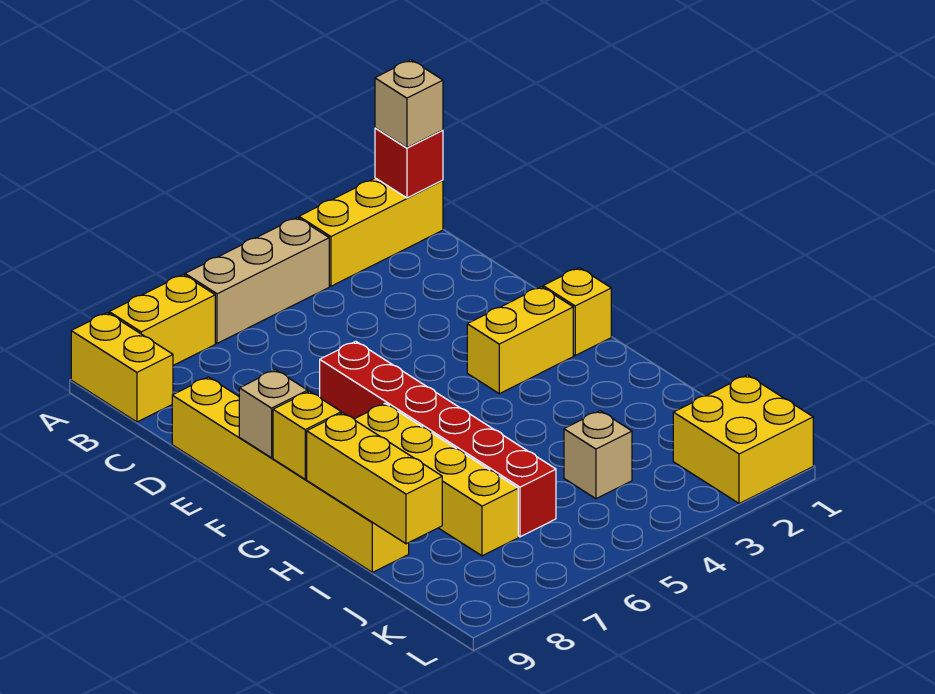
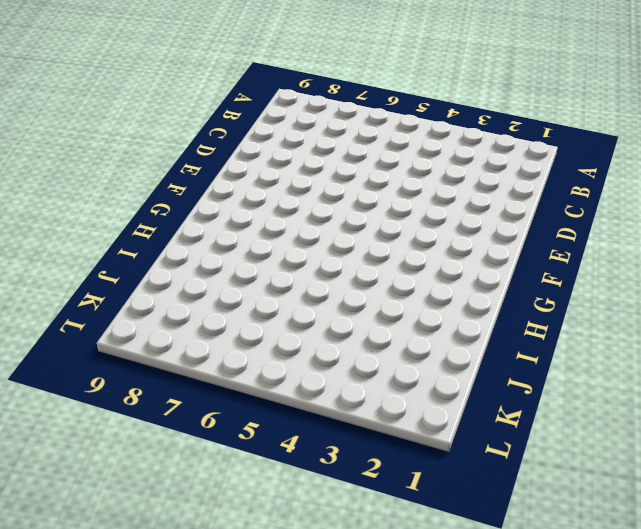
none -> yellow 1x3 brick [299,178,443,286]
none -> tan 1x3 brick [185,217,329,343]
none -> yellow 1x2 brick [109,274,215,365]

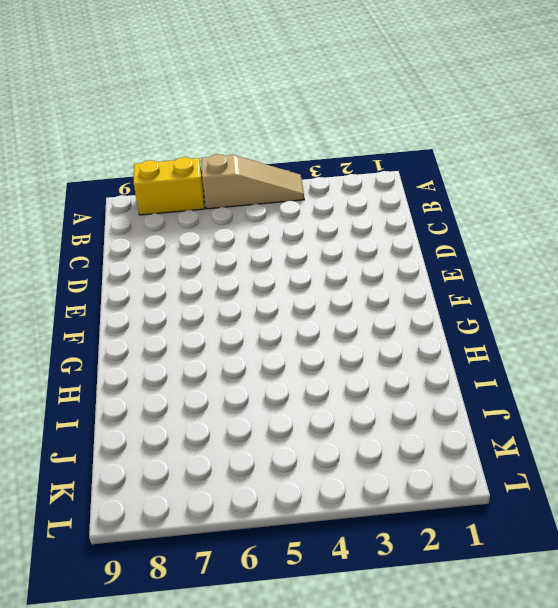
tan 1x3 slope [201,154,304,209] -> tan 1x3 brick [185,217,329,343]
none -> yellow 1x3 brick [299,178,443,286]
none -> yellow 1x2 brick [71,313,173,422]
none -> yellow 1x6 brick [172,377,409,572]

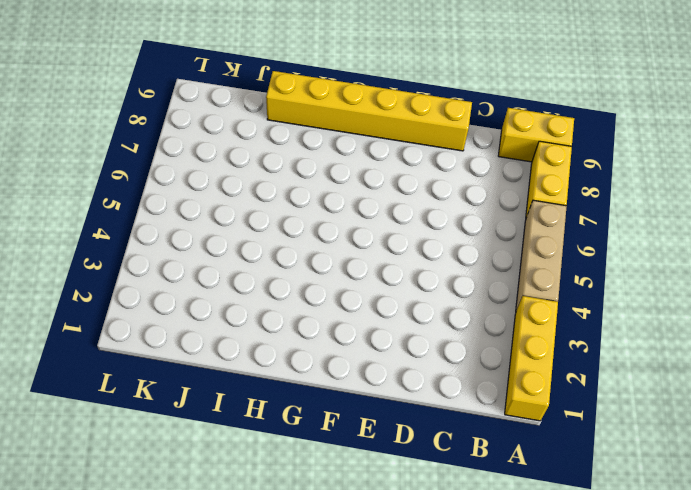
none -> red 1x6 brick [320,341,556,537]
none -> yellow 1x1 brick [543,268,611,355]
none -> yellow 1x2 brick [467,287,573,394]

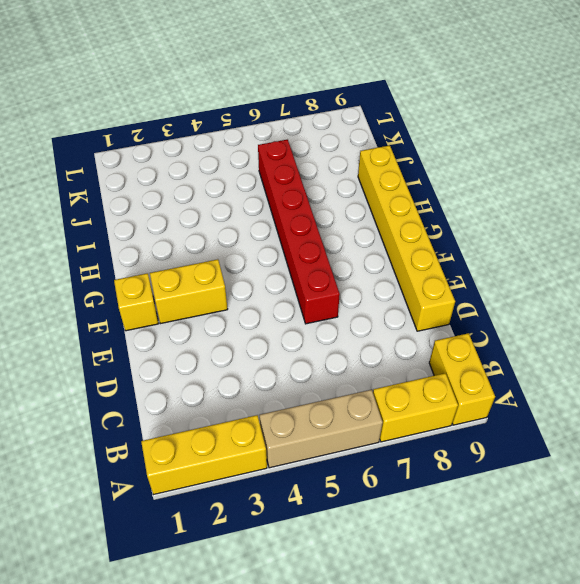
none -> yellow 1x4 brick [354,403,518,556]
none -> tan 1x1 brick [564,411,632,499]
none -> yellow 2x2 brick [673,375,813,504]

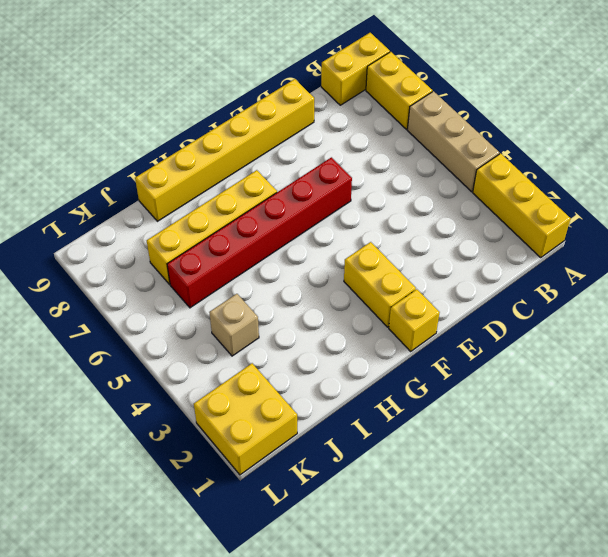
none -> red 1x1 brick [375,128,443,198]
none -> tan 1x1 brick [239,370,308,458]
none -> yellow 1x1 brick [273,391,341,479]

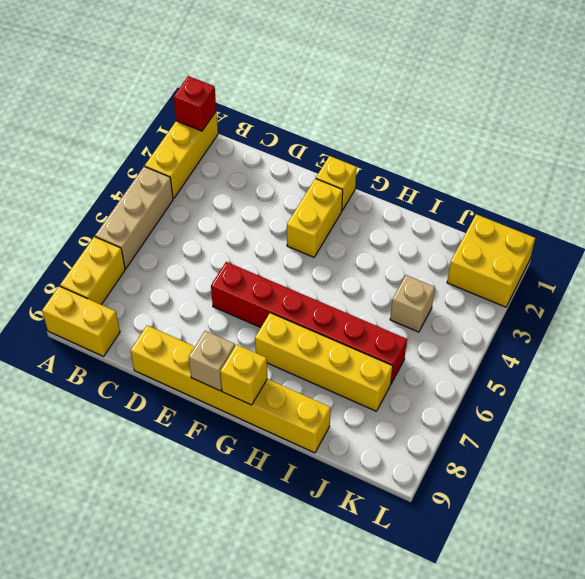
none -> yellow 1x3 brick [307,413,442,544]
none -> tan 1x1 brick [375,60,443,148]

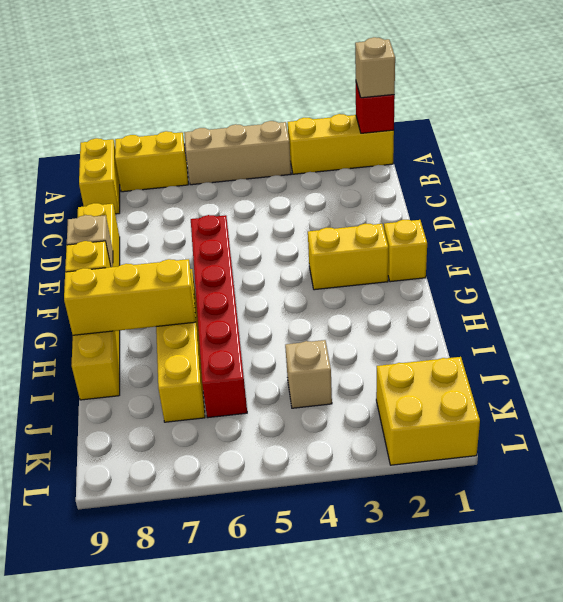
yellow 1x3 brick [64,259,196,335] -> yellow 1x3 brick turned to [307,413,442,544]

